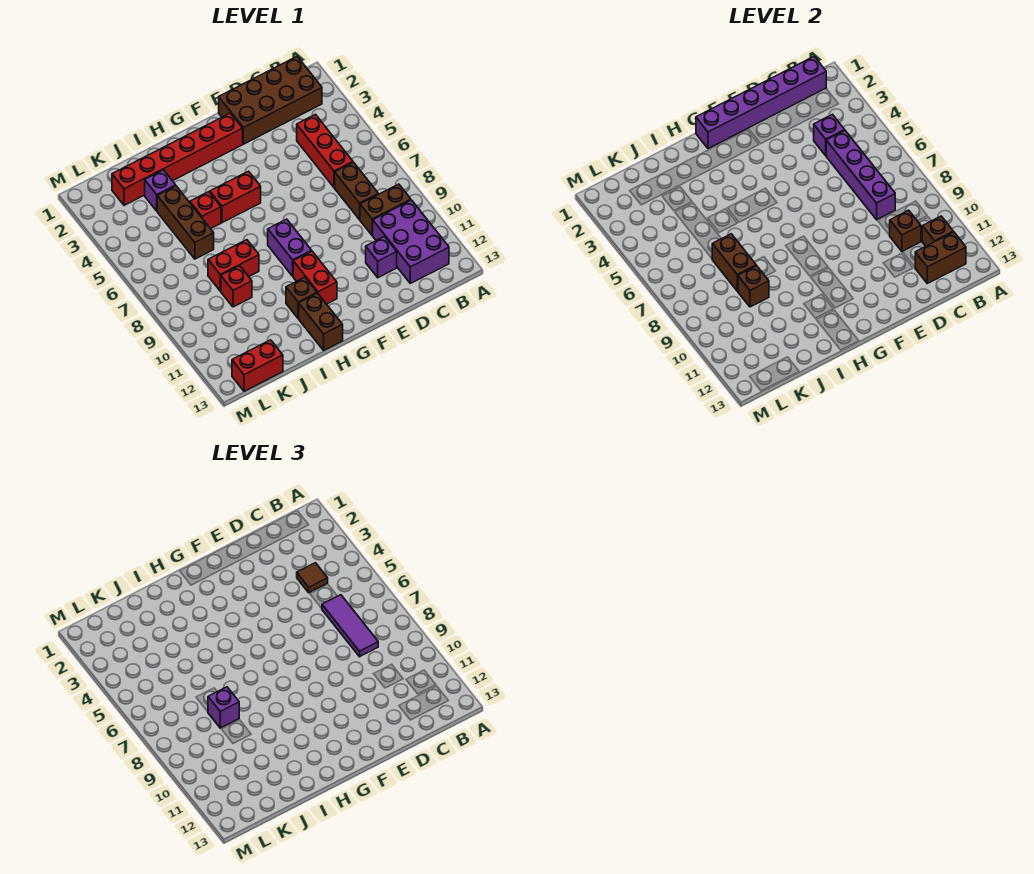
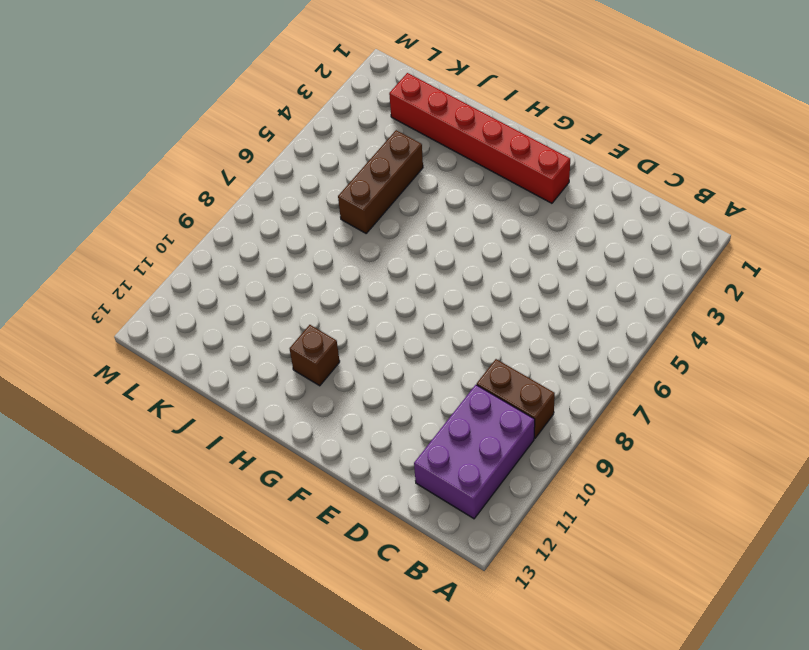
none -> brown 2x4 brick [219,57,322,144]
none -> red 1x3 brick [297,114,353,188]
none -> brown 1x2 brick [335,162,378,220]

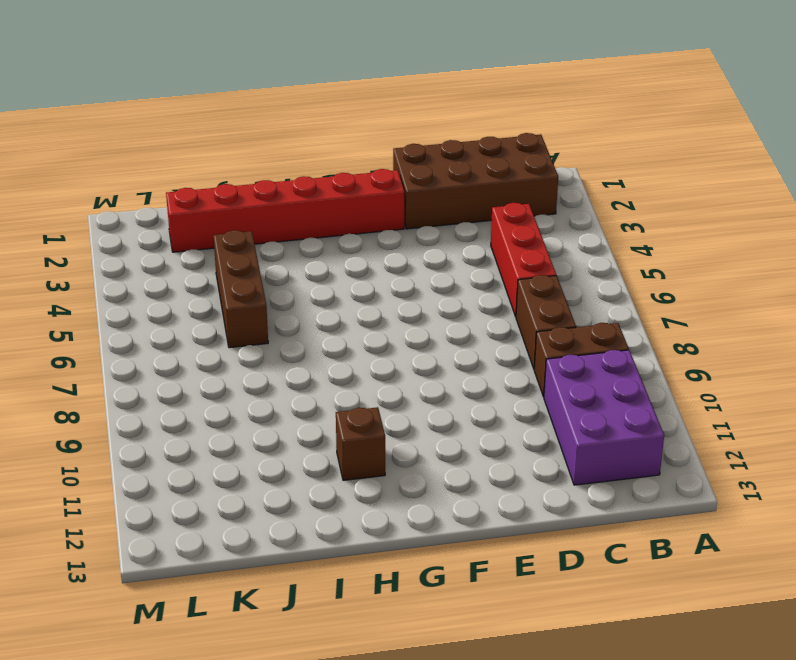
none -> purple 1x1 brick [366,237,397,278]
none -> red 1x2 brick [210,171,261,223]
none -> purple 1x2 brick [268,219,312,276]

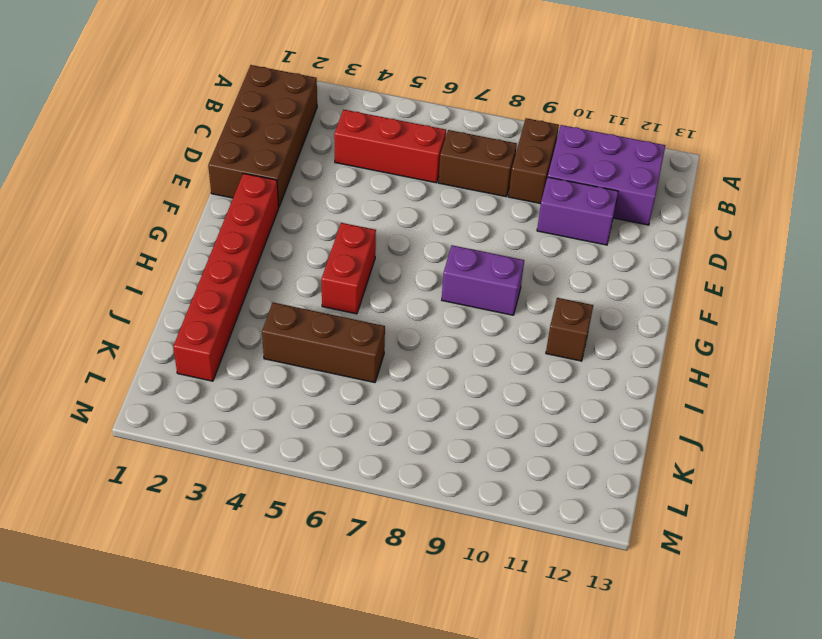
purple 1x2 brick [537,177,618,245] -> purple 1x1 brick [366,237,397,278]
none -> red 1x2 brick [293,251,337,304]
none -> brown 1x2 brick [299,293,343,350]
none -> red 1x1 brick [190,192,221,229]

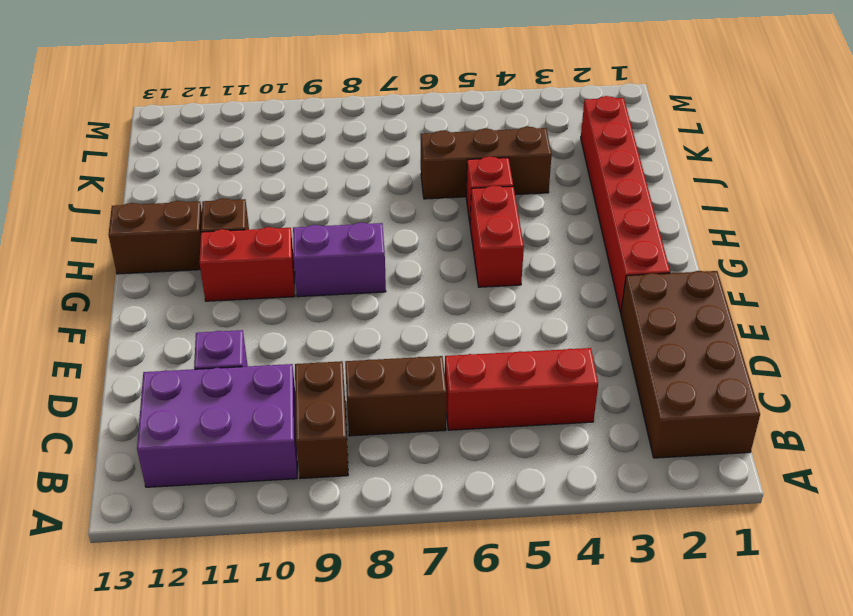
none -> red 1x2 brick [208,240,259,291]
none -> purple 1x1 brick [145,170,176,211]
none -> red 1x1 brick [221,266,252,307]

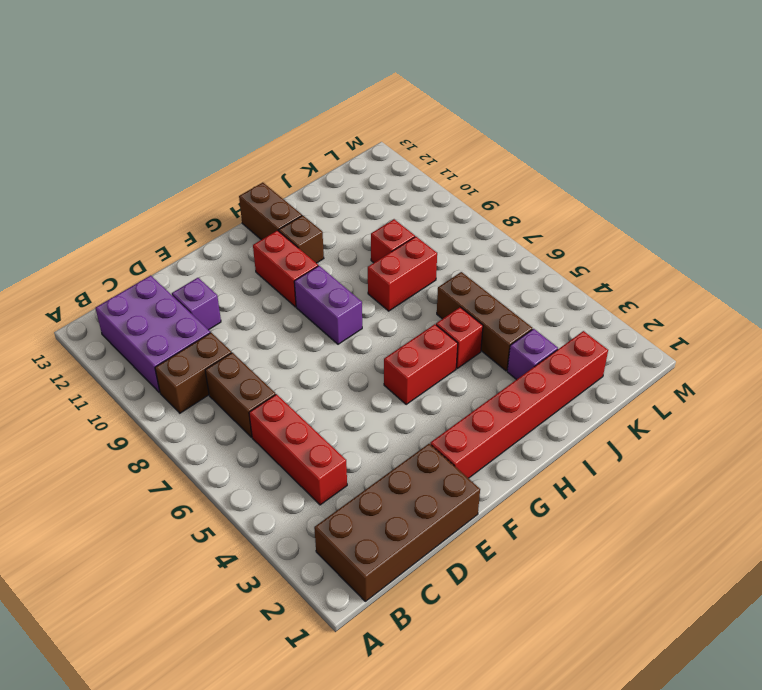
none -> red 1x2 brick [232,340,283,391]
none -> purple 1x6 brick [696,57,826,149]
none -> brown 1x1 brick [922,216,953,246]

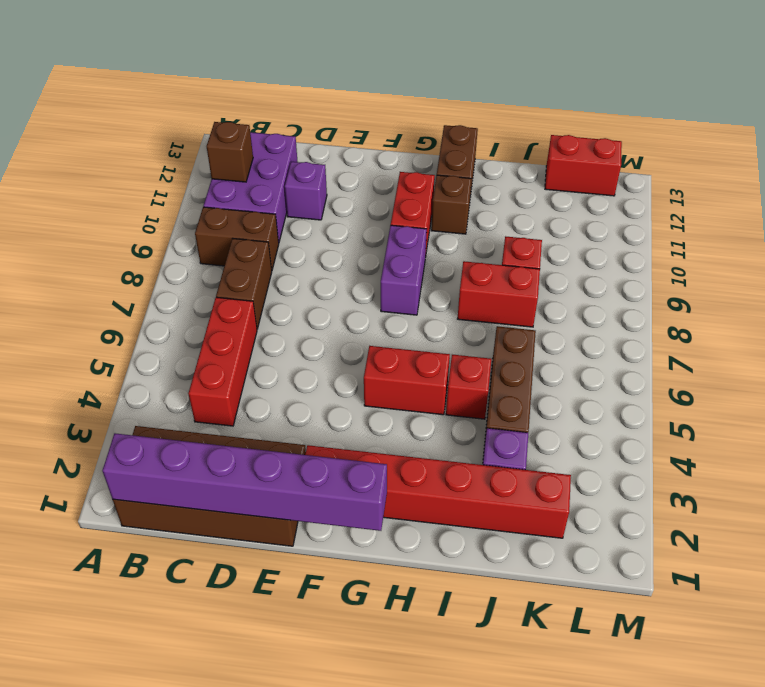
none -> brown 1x2 brick [915,232,966,283]
none -> purple 1x1 brick [814,114,845,156]
none -> purple 1x4 brick [826,131,895,220]

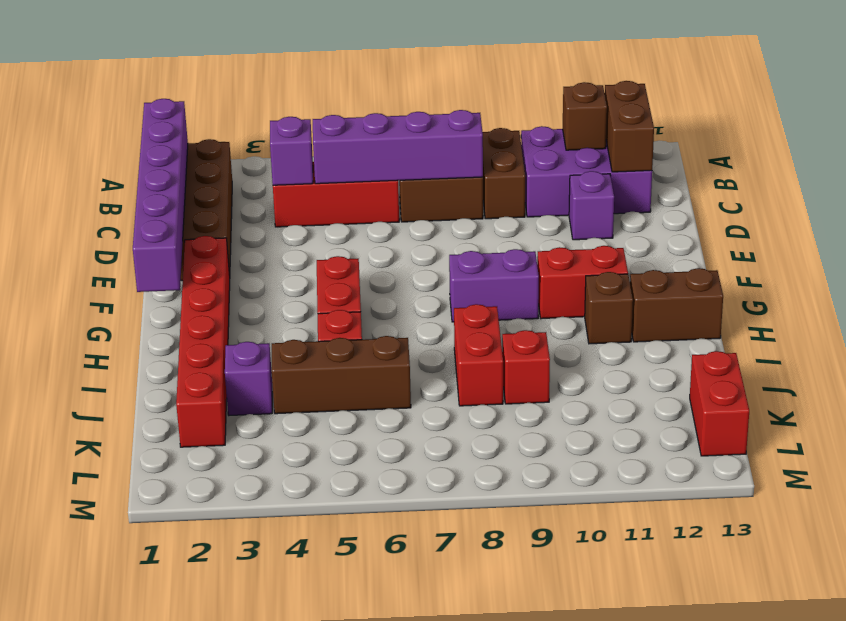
none -> brown 1x1 brick [890,210,921,252]
none -> brown 1x2 brick [712,234,756,291]
none -> brown 1x1 brick [738,266,769,307]

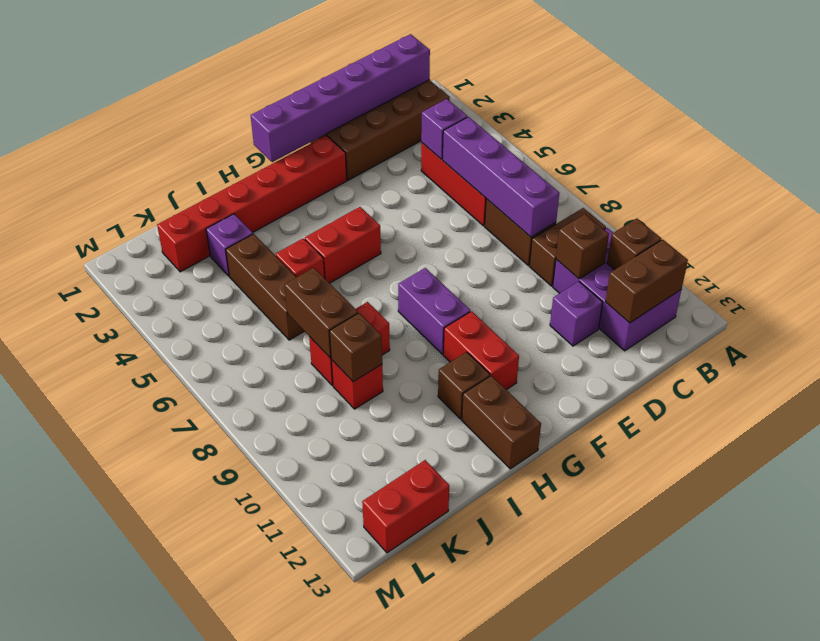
none -> brown 1x1 tile [297,563,328,593]
none -> purple 1x3 tile [322,595,378,657]
none -> purple 1x1 brick [208,687,239,728]

